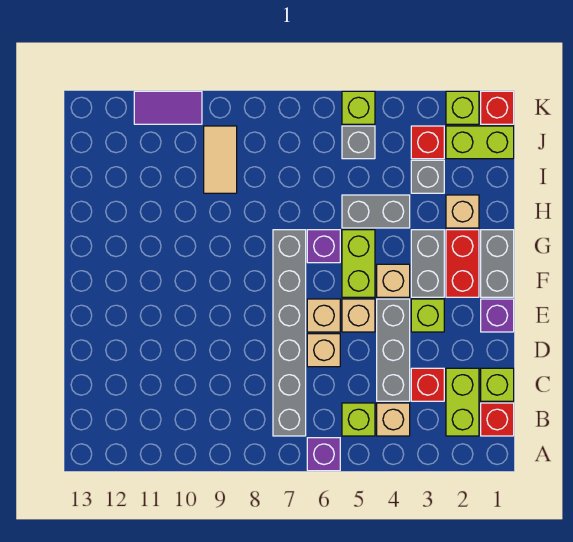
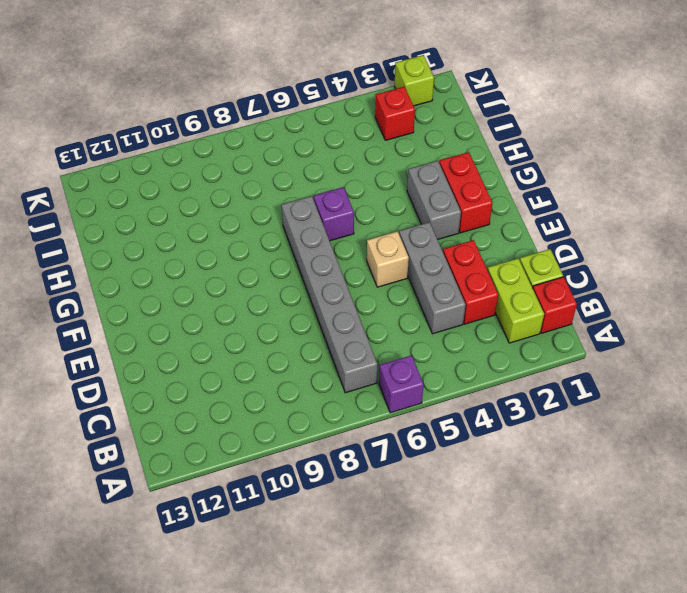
red 1x2 brick [443,240,498,324] -> red 1x1 brick [411,368,444,401]
none -> tan 1x1 brick [377,403,410,436]
none -> lime 1x1 brick [342,403,375,436]
none -> tan 1x1 brick [307,334,340,367]
none -> purple 1x1 brick [481,299,514,332]

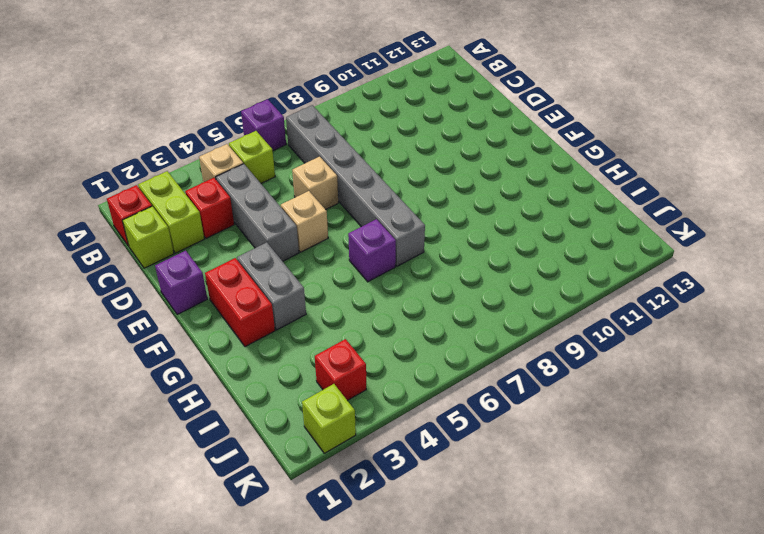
none -> lime 1x1 brick [411,299,444,332]
none -> tan 1x1 brick [307,299,340,332]
none -> grey 1x2 brick [481,230,514,297]
none -> tan 1x1 brick [377,264,410,297]

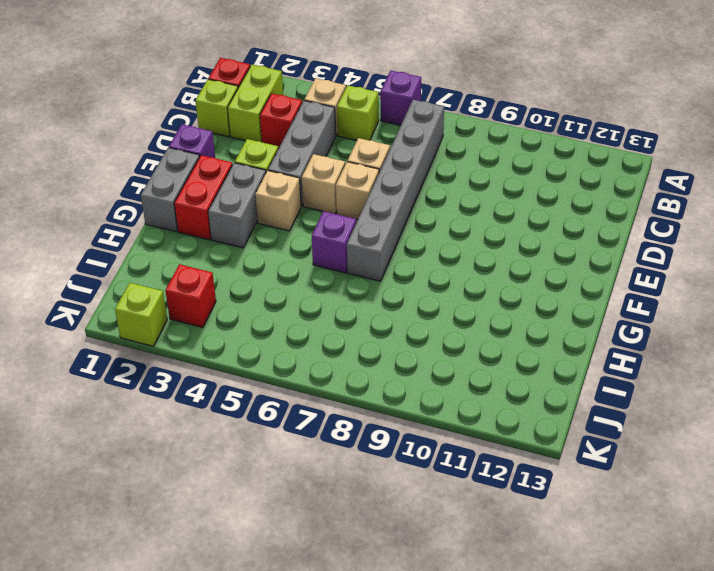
none -> lime 1x2 brick [342,230,375,297]
none -> tan 1x1 brick [446,195,479,228]
none -> grey 1x2 brick [342,195,410,228]
none -> grey 1x1 brick [411,160,444,193]

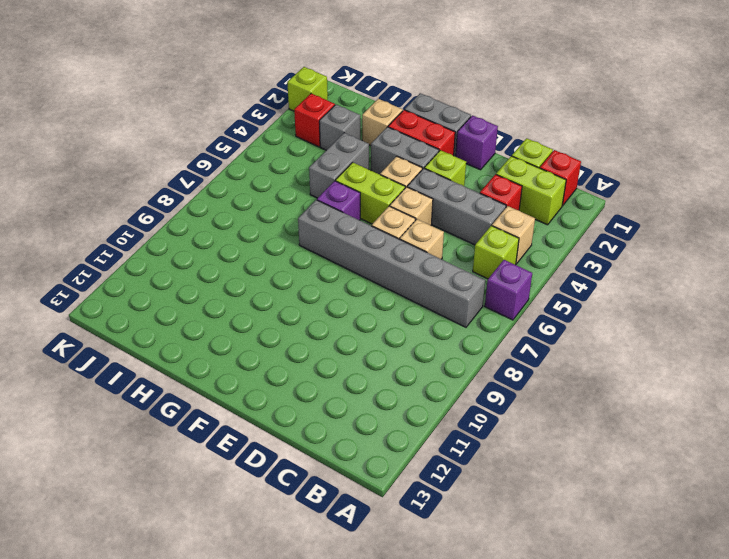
none -> tan 1x2 tile [204,126,237,193]
none -> lime 1x2 brick [446,126,514,159]
none -> grey 1x1 brick [342,126,375,159]
none -> red 1x1 brick [481,91,514,124]

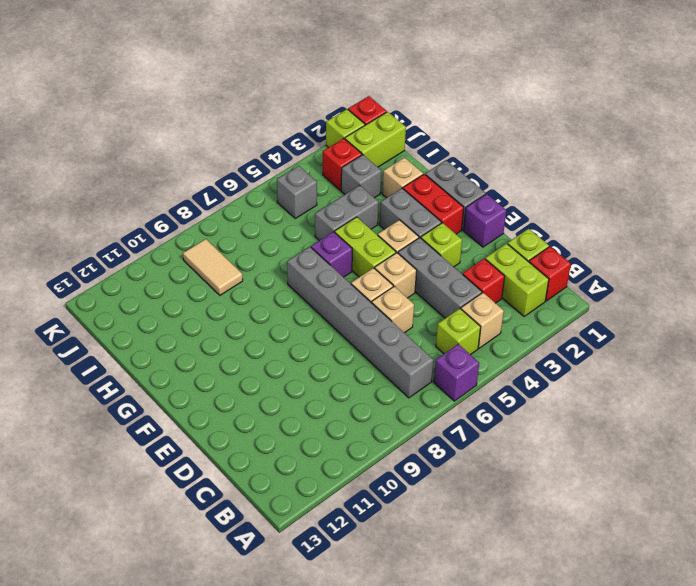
none -> lime 1x1 brick [342,91,375,124]
none -> purple 1x2 tile [134,91,202,124]

